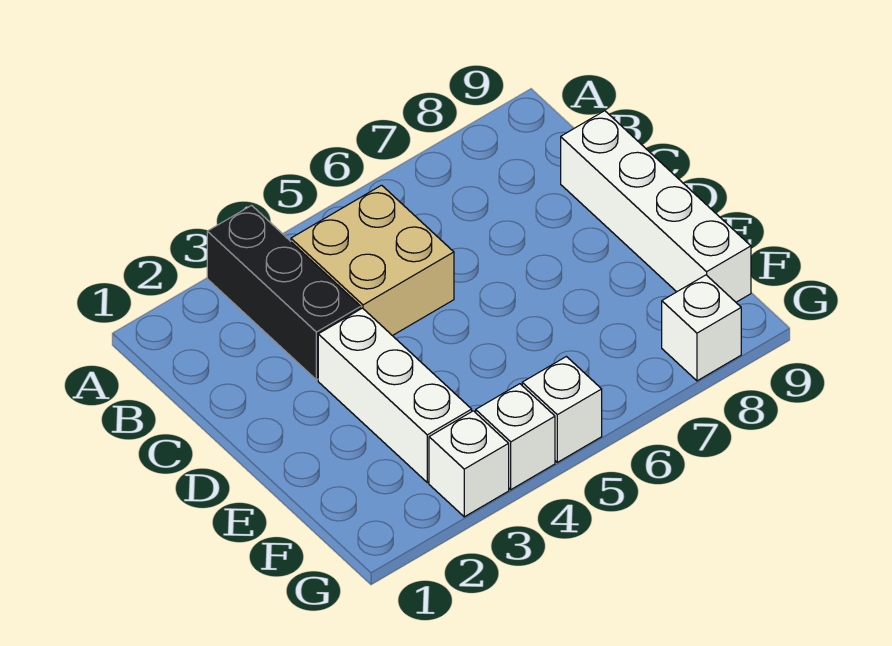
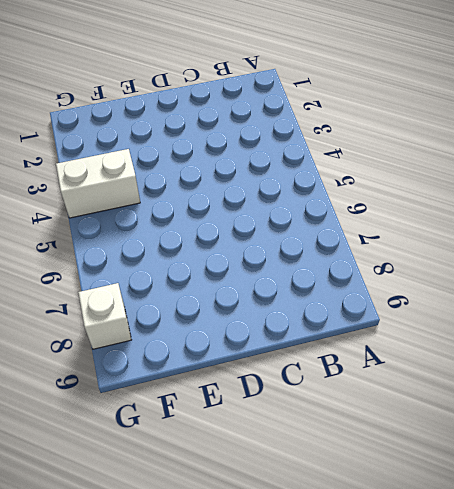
white 1x2 brick [56,149,140,218] -> white 1x1 brick [476,384,555,490]
none -> black 1x3 brick [207,205,361,380]
none -> tan 2x2 brick [291,185,454,336]

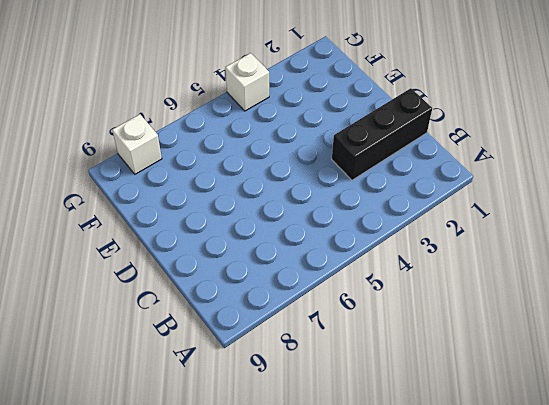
black 1x3 brick [332,88,432,180] -> black 1x3 brick turned to [207,205,361,380]
none -> tan 2x2 brick [291,185,454,336]
none -> white 1x4 brick [561,111,751,302]

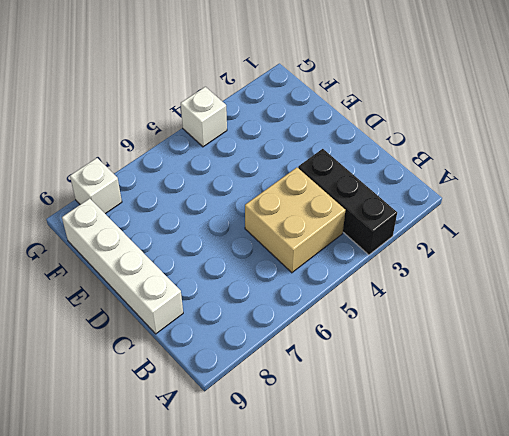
none -> white 1x3 brick [318,308,472,483]
none -> white 1x1 brick [429,411,509,517]

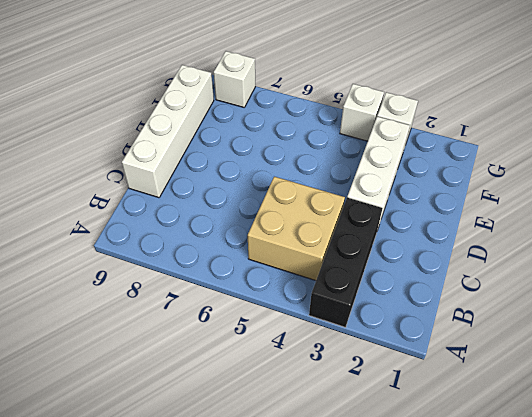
none -> white 1x1 brick [522,357,602,462]

